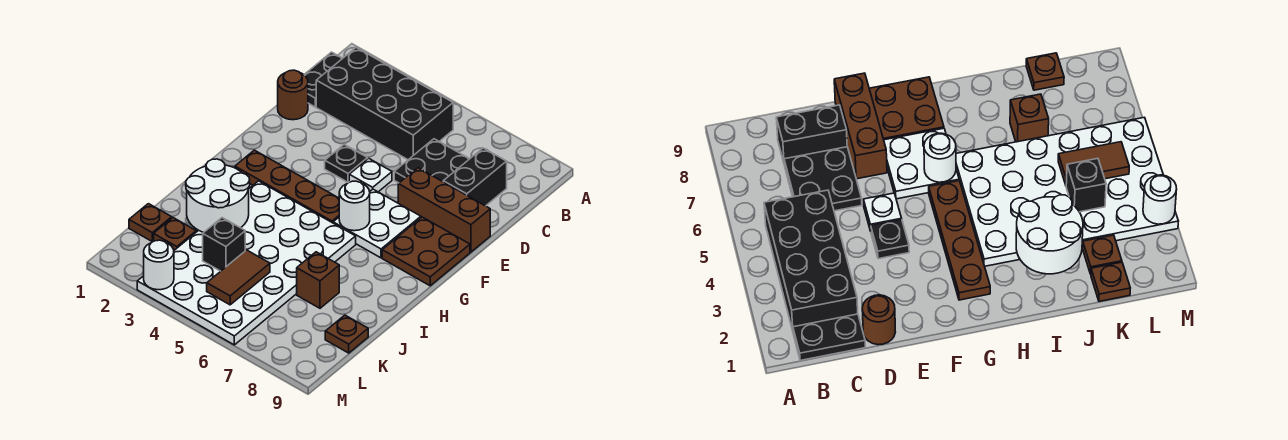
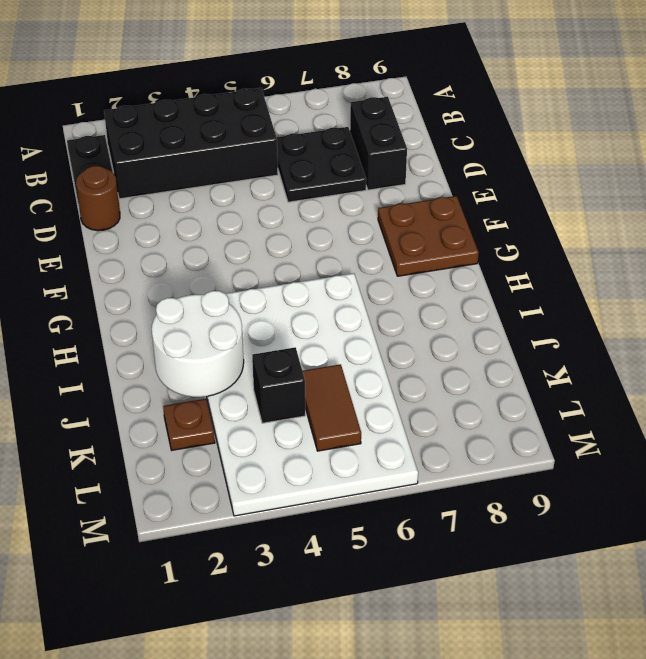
none -> black 1x1 plate [325,145,368,182]
none -> white 1x1 plate [349,158,392,192]
none -> brown 1x3 brick [398,168,490,252]

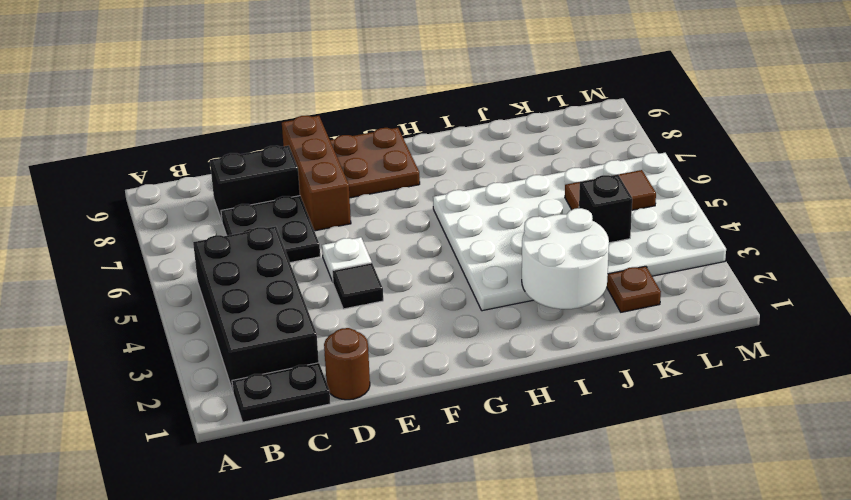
black 1x1 tile [332,263,383,309] -> black 1x1 plate [325,145,368,182]
none -> white 2x2 plate [333,189,421,258]
none -> brown 1x4 plate [235,150,339,223]
none -> brown 1x1 brick [297,252,339,308]

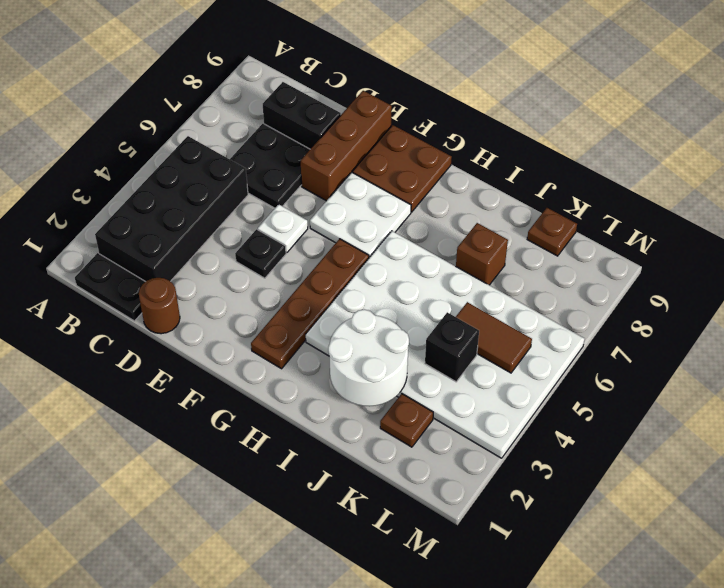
none -> brown 1x1 plate [129,204,172,241]
none -> white 1x1 round brick [339,181,370,231]
none -> white 1x1 round brick [144,240,174,290]

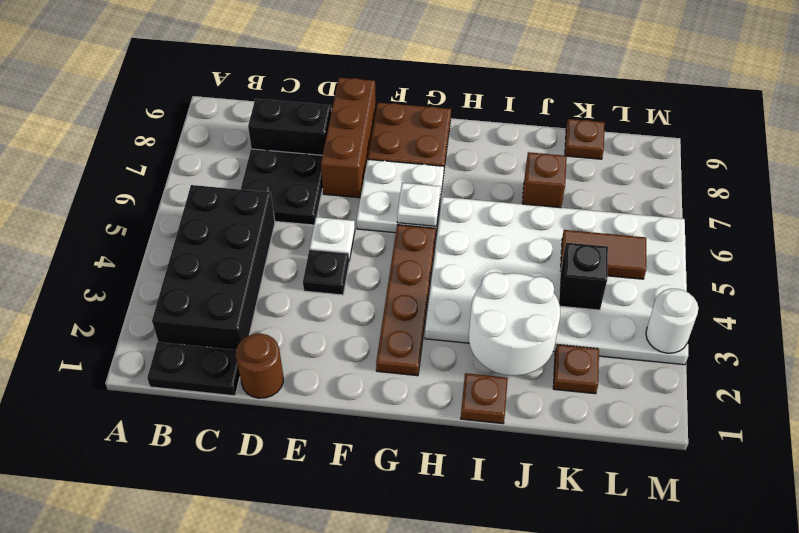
white 1x1 plate [397,183,440,226] -> white 1x1 round brick [339,181,370,231]
brown 1x1 plate [461,373,508,424] -> brown 1x1 plate moved to [129,204,172,241]

